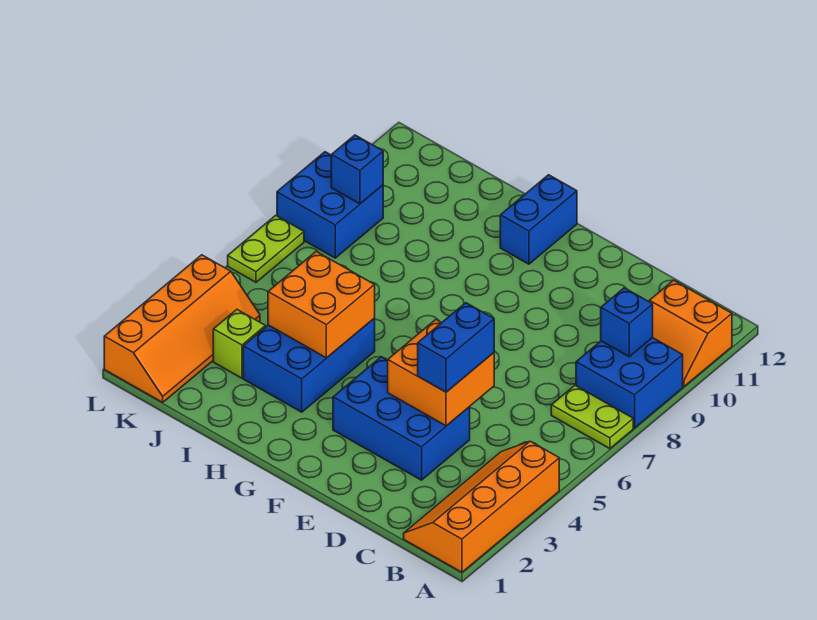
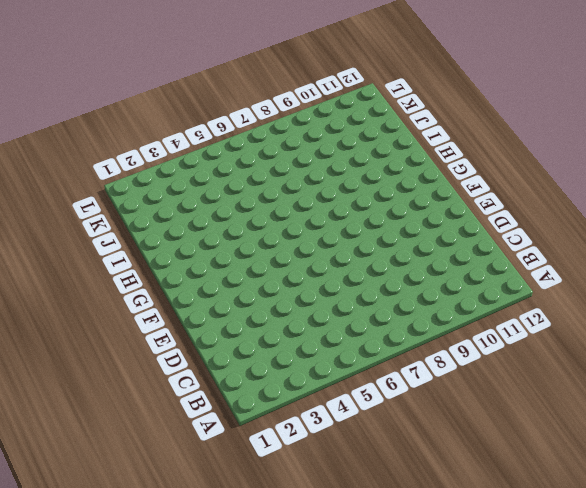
none -> orange 2x4 slope [404,441,559,572]
none -> lime 1x2 plate [551,385,633,449]
none -> blue 2x2 brick [576,337,683,428]

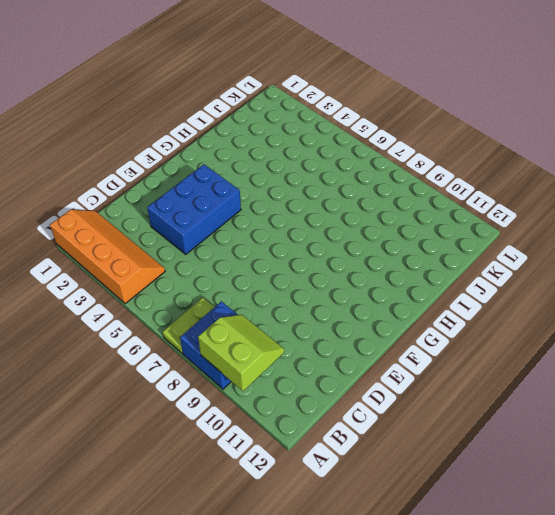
lime 2x2 slope [198,315,284,391] -> blue 1x1 brick [601,288,653,357]
none -> orange 2x2 slope [649,280,732,387]
none -> blue 1x2 brick [500,175,577,264]
none -> blue 2x3 brick [243,318,375,412]

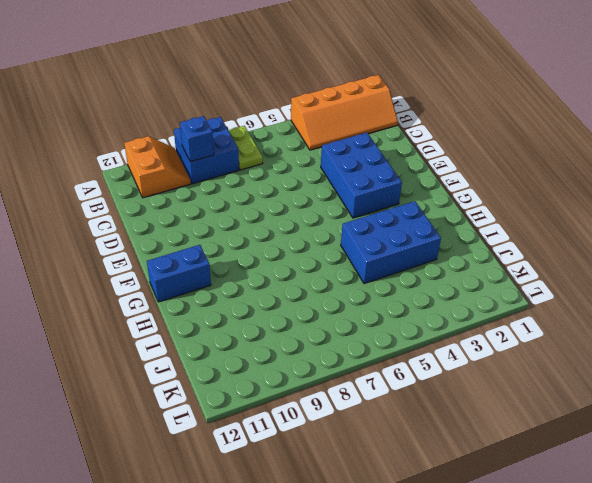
none -> lime 1x1 brick [213,310,265,378]
none -> orange 2x4 slope [104,255,260,402]
none -> blue 2x2 brick [277,152,383,258]

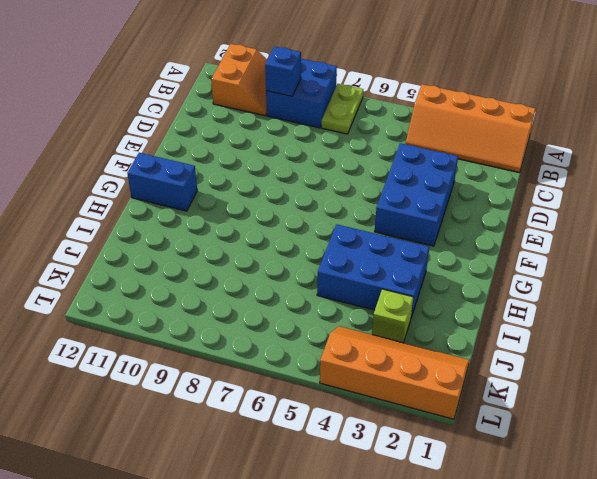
none -> blue 2x2 brick [277,152,383,258]
none -> lime 1x2 plate [228,215,304,282]
none -> orange 2x2 brick [388,320,494,426]

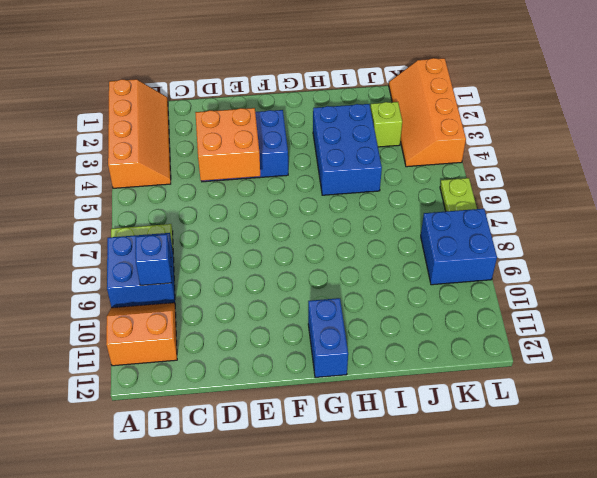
none -> orange 2x2 brick [268,252,375,358]
none -> blue 1x1 brick [331,135,383,204]
none -> blue 1x2 brick [418,303,494,392]

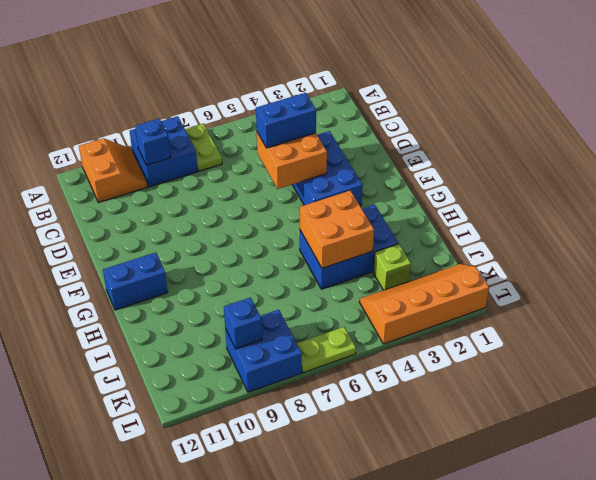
none -> orange 2x4 slope [404,441,559,572]

